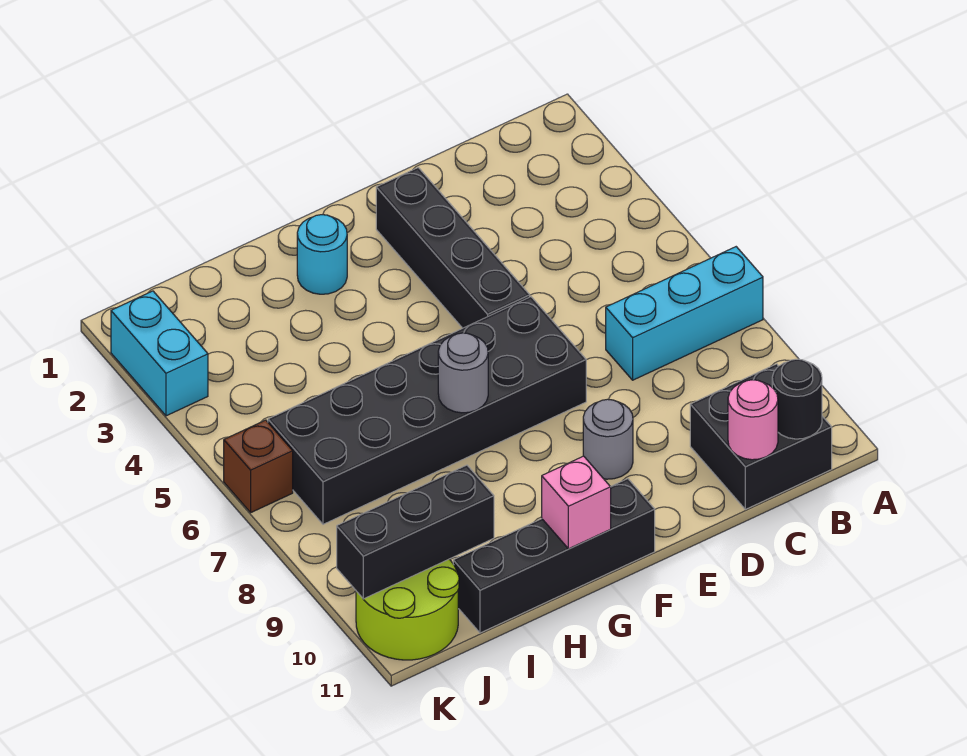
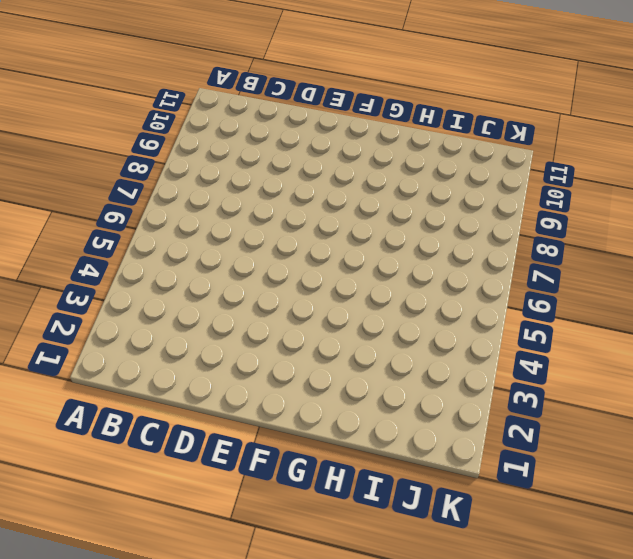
none -> cyan 1x3 brick [606,247,763,380]
none -> black 2x2 brick [690,364,832,509]
none -> black 1x4 brick [376,168,530,328]

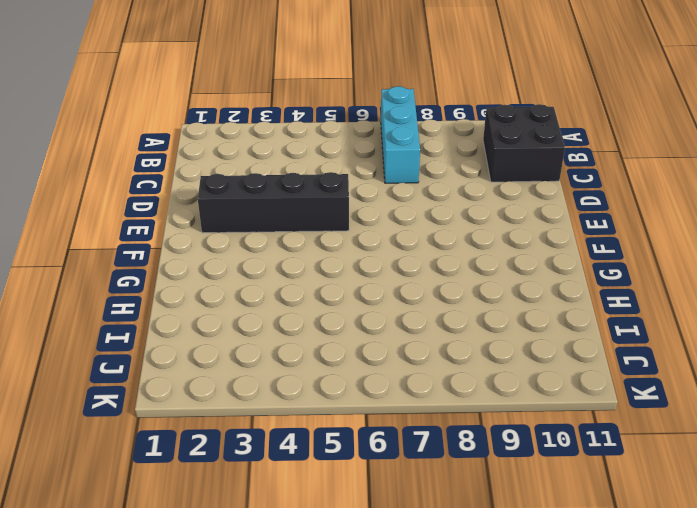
none -> black 2x6 brick [268,297,586,524]
none -> grey 1x1 round brick [583,399,633,479]
none -> black 1x4 brick [453,479,655,633]

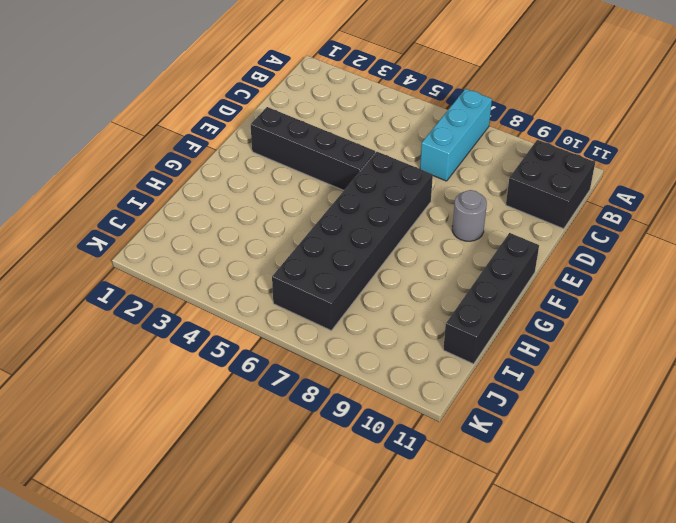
none -> cyan 1x1 round brick [297,215,347,294]
none -> lime 2x2 round brick [356,559,459,660]
none -> cyan 1x2 brick [111,291,208,416]

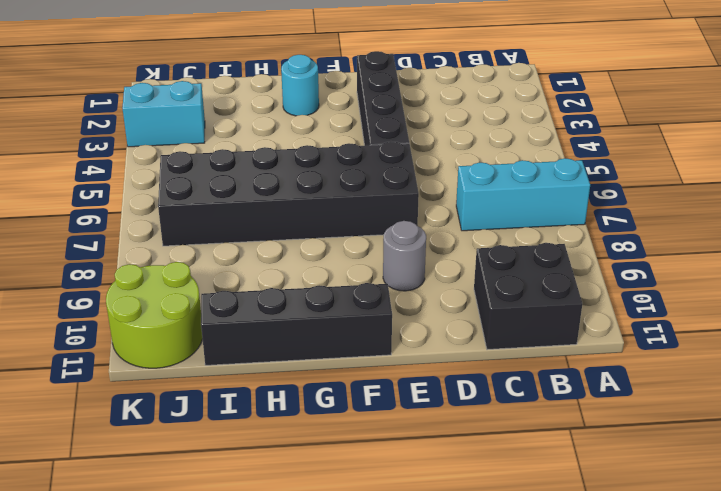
cyan 1x2 brick [122,81,205,147] -> cyan 1x2 brick turned to [111,291,208,416]
none -> brown 1x1 brick [224,420,293,512]
none -> black 1x1 round brick [772,359,822,439]
none -> pink 1x1 round brick [728,380,778,460]

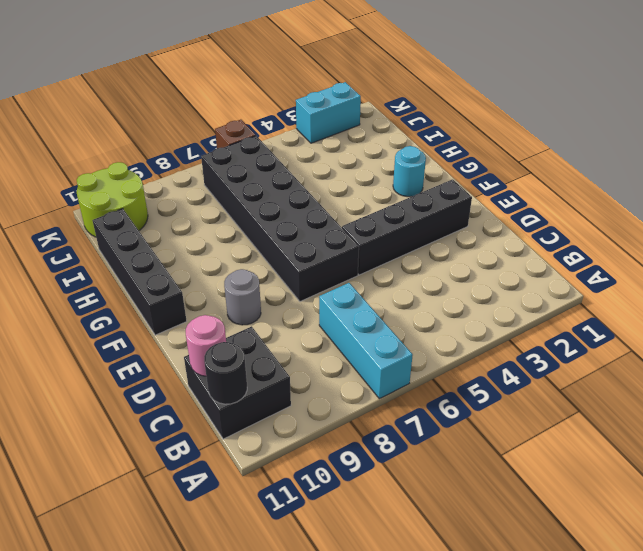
none -> grey 1x1 round brick [438,333,488,413]
none -> pink 1x1 brick [542,456,611,549]
none -> black 1x3 brick [337,465,494,599]

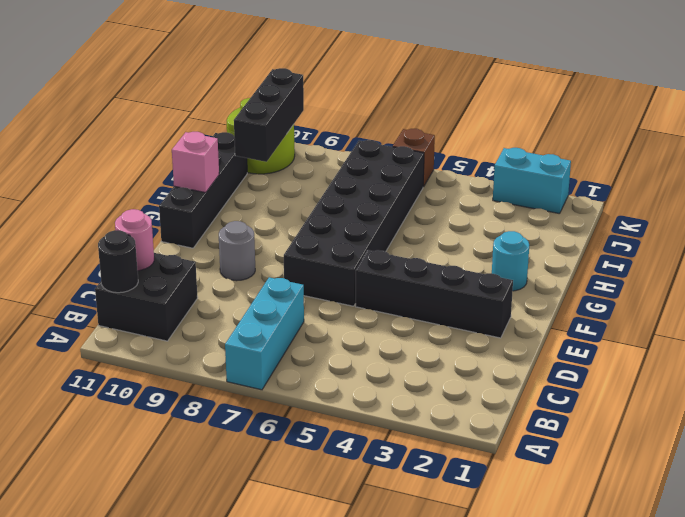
none -> grey 1x1 round brick [438,333,488,413]

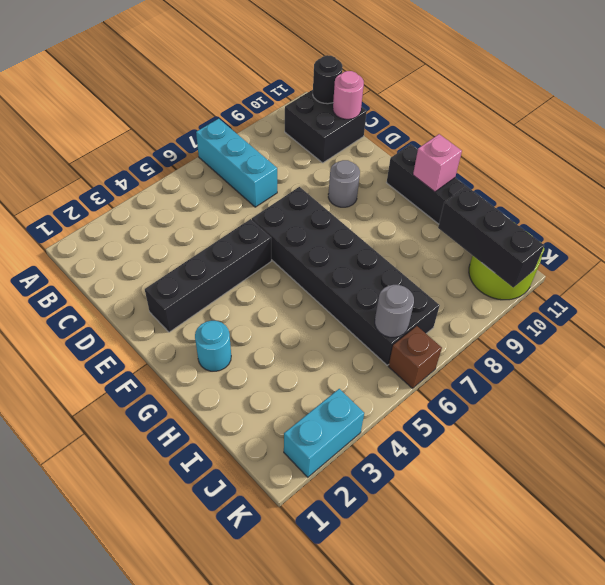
grey 1x1 round brick [375,285,414,338] -> grey 1x1 round brick moved to [438,333,488,413]

